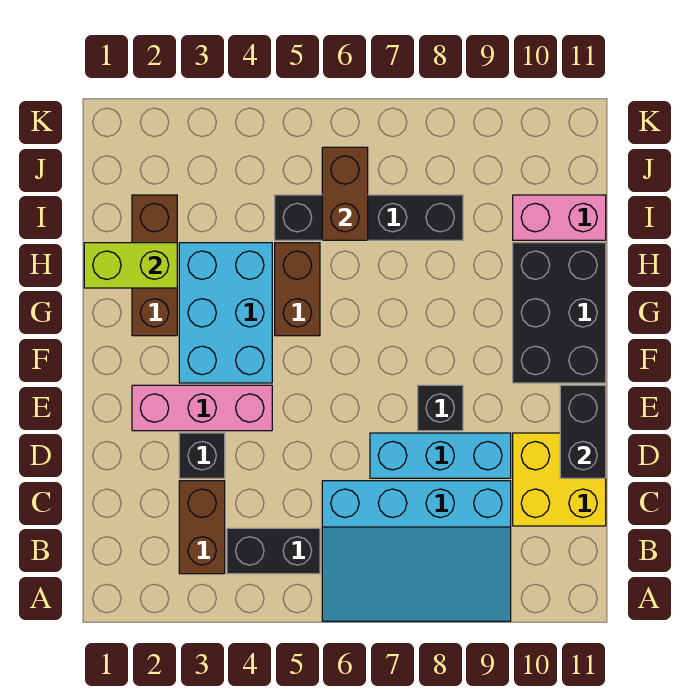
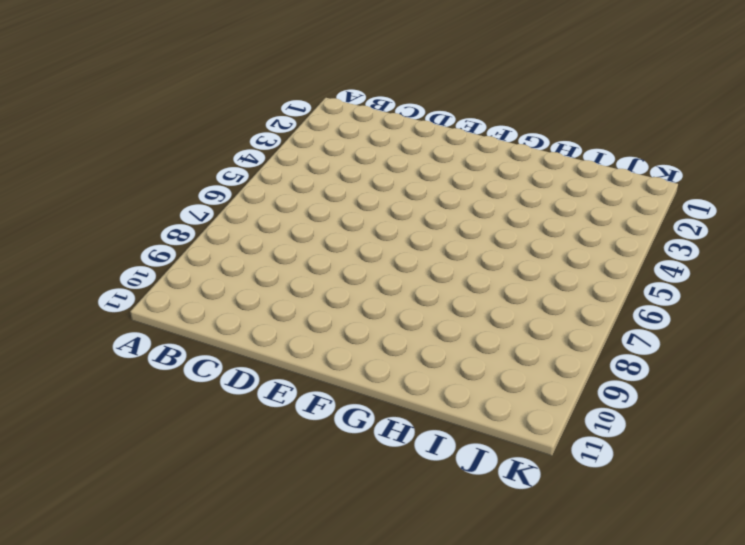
none -> cyan 3x4 slope [322,481,511,621]
none -> brown 1x2 brick [179,481,225,574]
none -> black 1x2 brick [227,528,320,574]

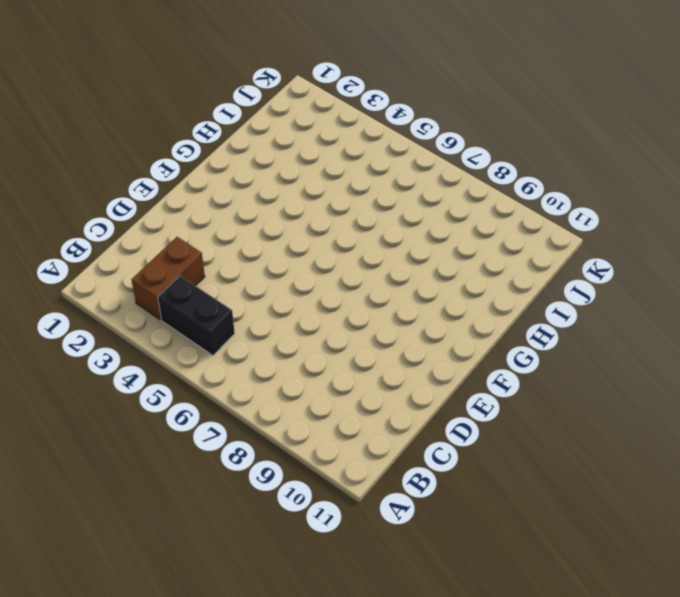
none -> cyan 3x4 slope [322,481,511,621]
none -> yellow 2x2 brick [513,433,606,526]
none -> black 1x1 brick [179,433,225,478]

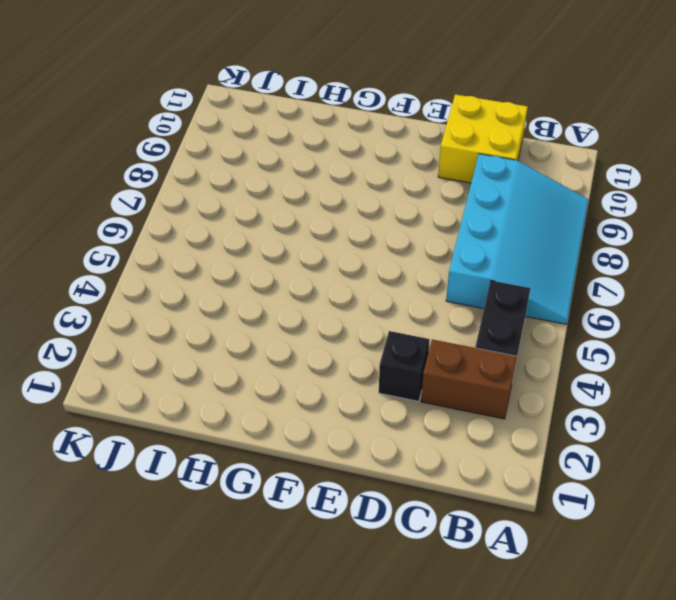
none -> cyan 1x3 brick [370,433,511,478]
none -> pink 1x3 brick [132,385,272,431]
none -> black 1x1 brick [418,385,463,431]

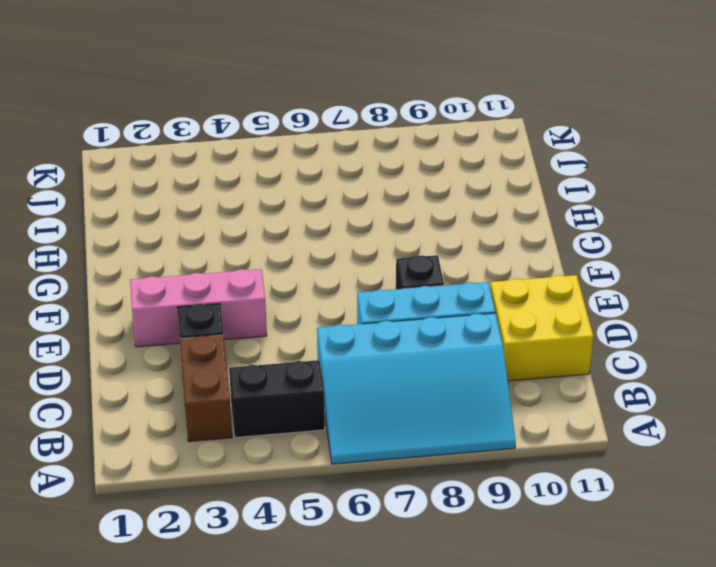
none -> cyan 2x3 brick [179,243,272,383]
none -> black 2x3 brick [513,243,606,383]
none -> brown 1x3 brick [132,195,177,336]

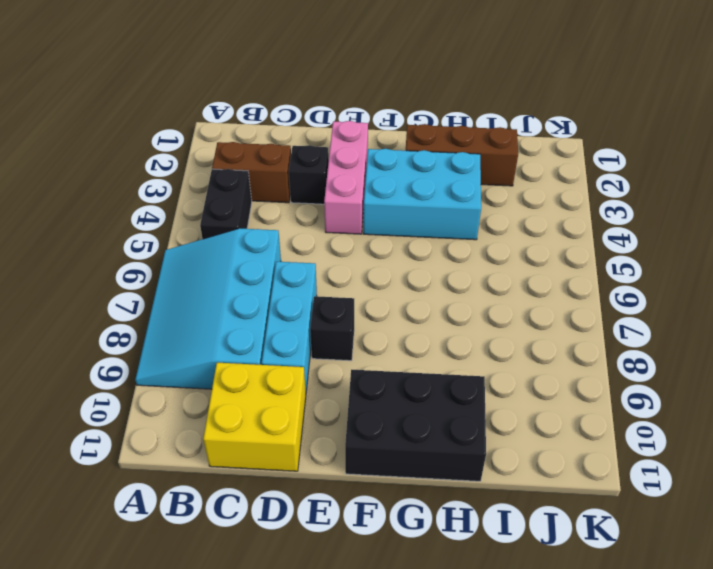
none -> brown 1x2 brick [275,243,320,336]
none -> black 1x4 brick [275,195,463,240]
none -> pink 1x2 brick [513,195,606,240]

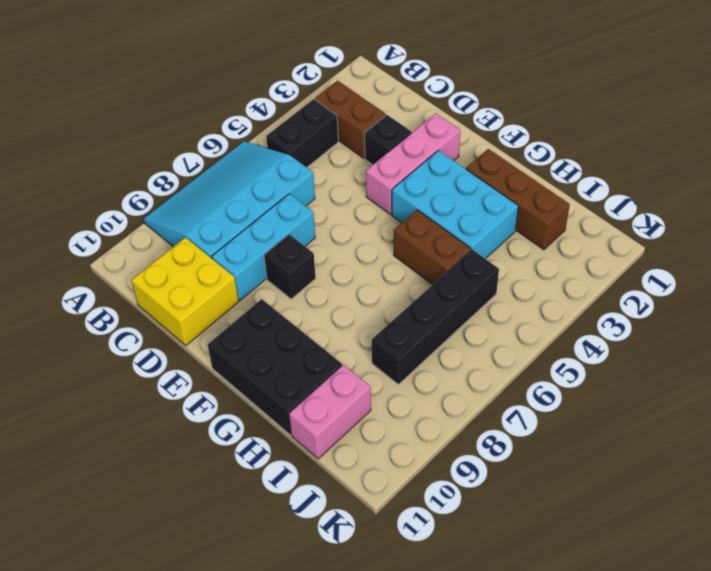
none -> black 1x2 brick [560,385,606,478]
none -> lime 1x2 brick [84,243,177,288]
none -> brown 1x2 brick [322,147,368,240]

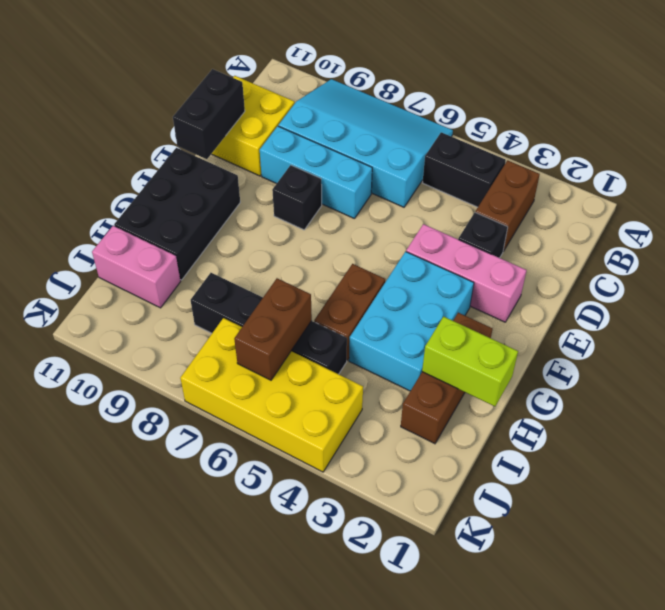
yellow 2x4 brick [180,318,363,472] -> none

